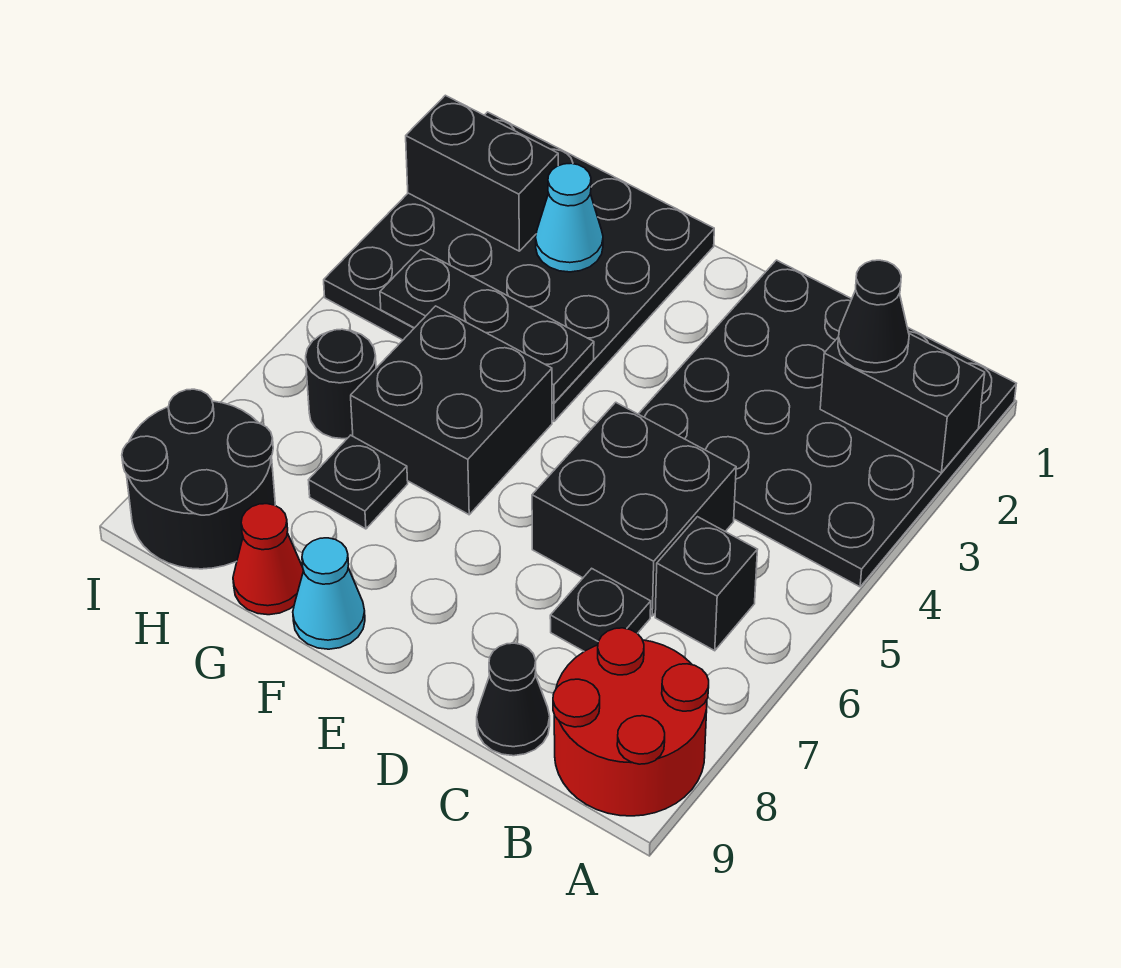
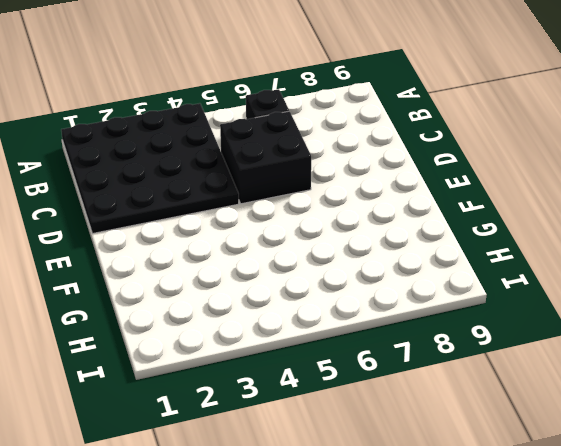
none -> red 2x2 round brick [553,628,709,816]
none -> black 1x1 plate [550,568,651,651]
none -> black 1x1 cone [477,643,550,756]

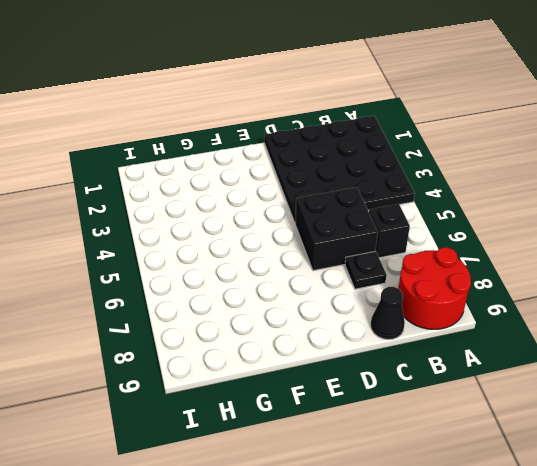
none -> black 4x4 plate [324,112,714,421]
none -> black 2x2 brick [351,306,552,515]
none -> cyan 1x1 cone [293,538,365,649]

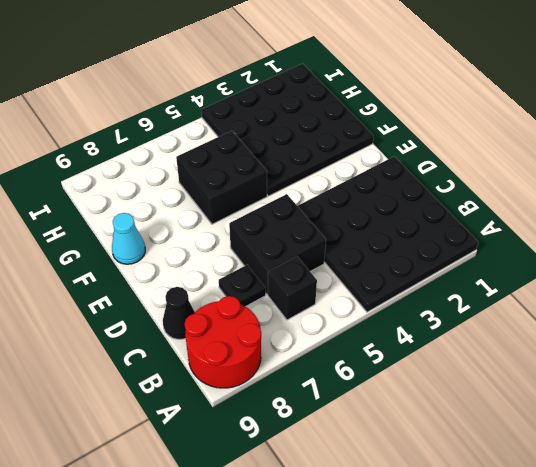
none -> black 1x1 plate [309,435,408,529]
none -> red 1x1 cone [233,504,303,615]
none -> black 1x1 round brick [306,329,376,439]

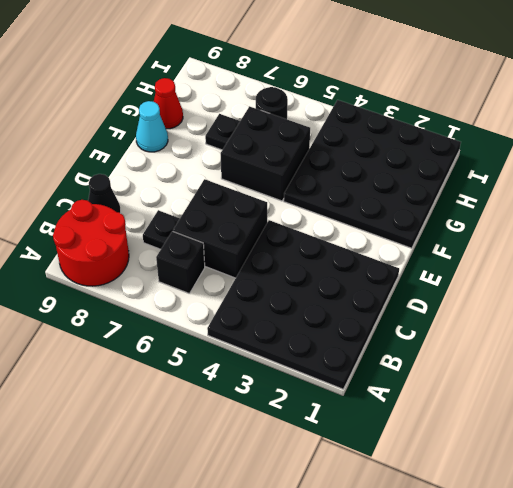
none -> black 2x2 round brick [122,389,275,569]
none -> black 1x2 brick [820,334,985,473]
none -> black 1x3 plate [380,250,594,403]

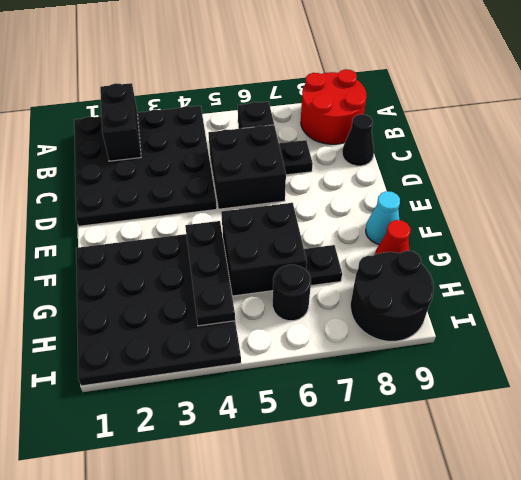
none -> cyan 1x1 cone [536,163,603,272]
none -> black 1x2 brick [406,95,558,251]
none -> black 1x1 cone [838,260,909,373]

